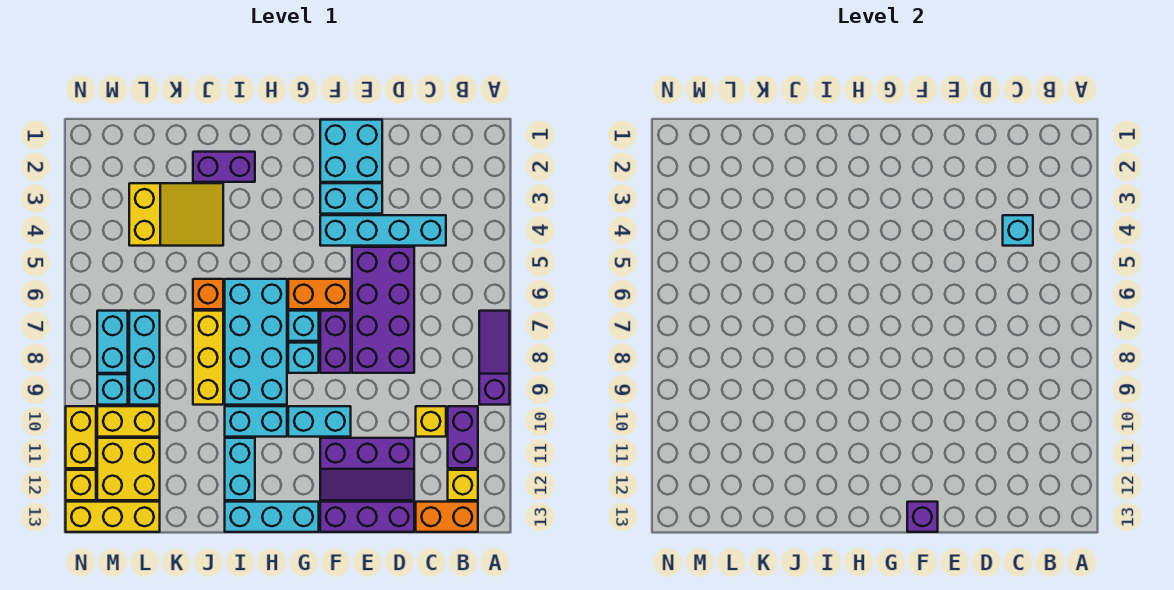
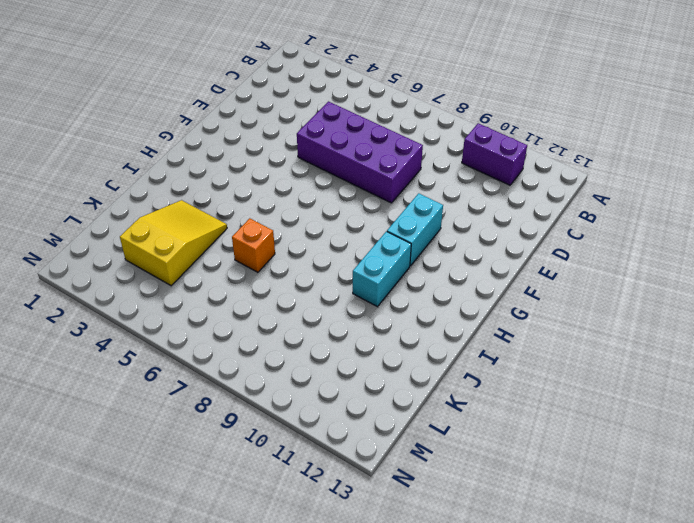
none -> purple 1x3 slope [479,311,510,405]
none -> yellow 1x1 brick [448,470,478,500]
none -> orange 1x2 brick [416,502,478,532]
none -> cyan 1x4 brick [320,215,446,246]

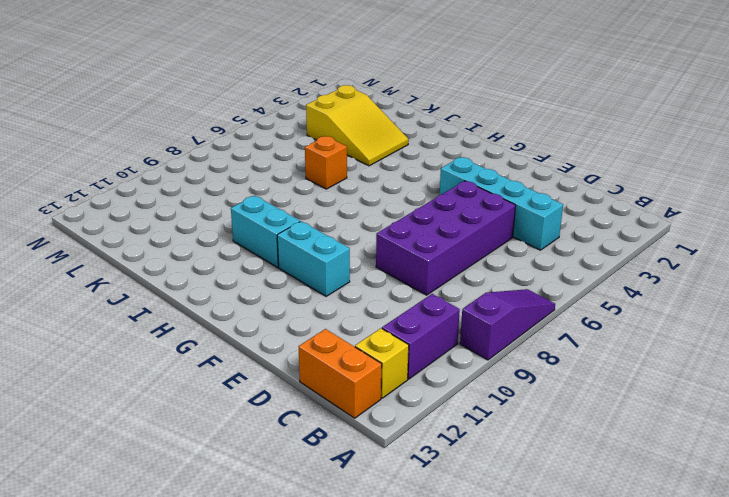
none -> yellow 1x1 brick [416,406,446,437]
none -> purple 2x3 slope [320,438,414,500]
none -> purple 1x3 brick [320,502,414,532]
none -> cyan 2x2 brick [320,120,382,182]

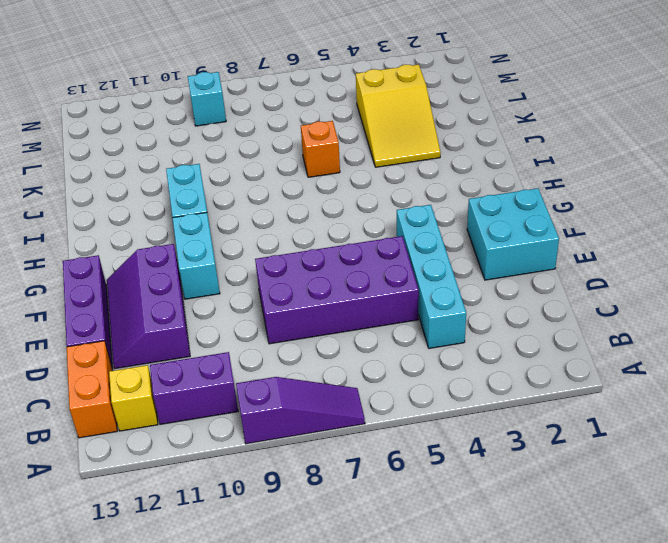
none -> yellow 1x1 brick [416,406,446,437]
none -> cyan 1x2 brick [320,183,382,214]
none -> orange 1x2 brick [288,279,351,309]
none -> purple 1x2 brick [320,311,351,373]

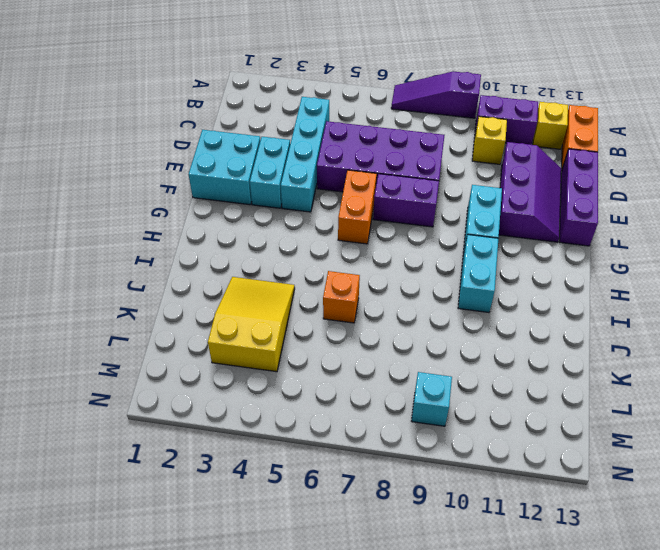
none -> cyan 1x1 brick [288,311,319,341]
none -> cyan 1x1 brick [288,343,319,373]
none -> cyan 1x3 brick [225,502,319,532]
none -> cyan 2x4 brick [225,279,287,405]

